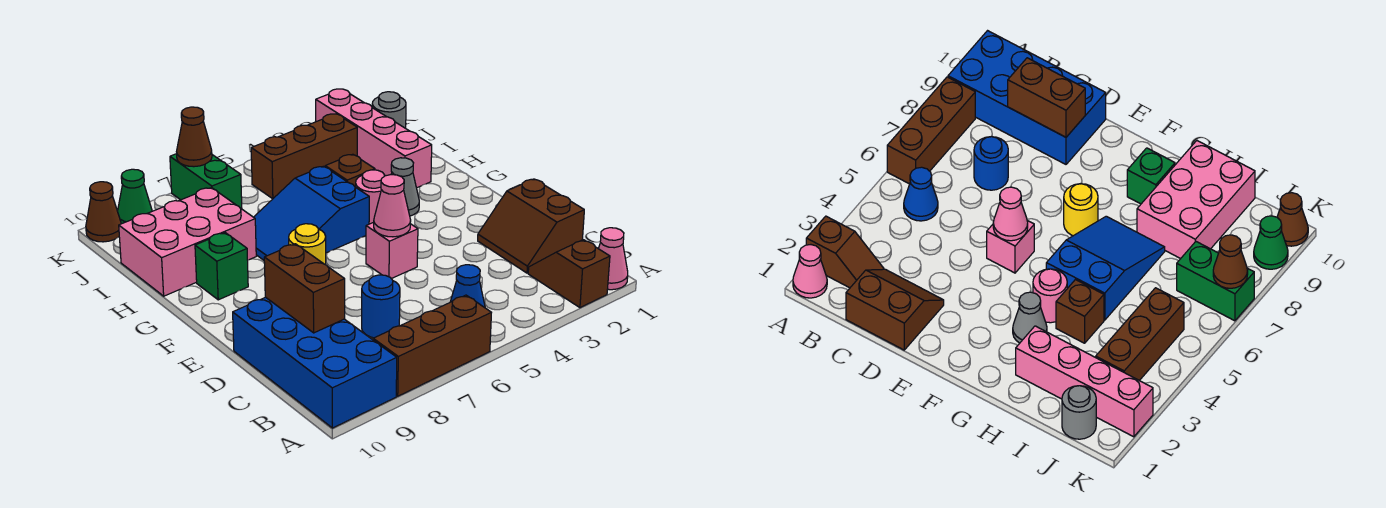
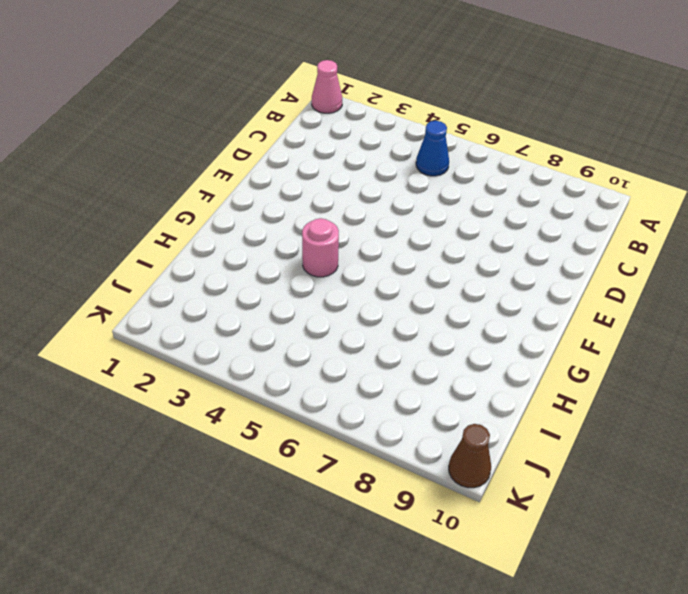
none -> brown 1x2 slope [528,240,610,308]
none -> brown 1x3 brick [373,295,491,396]
none -> blue 2x4 brick [233,297,397,428]

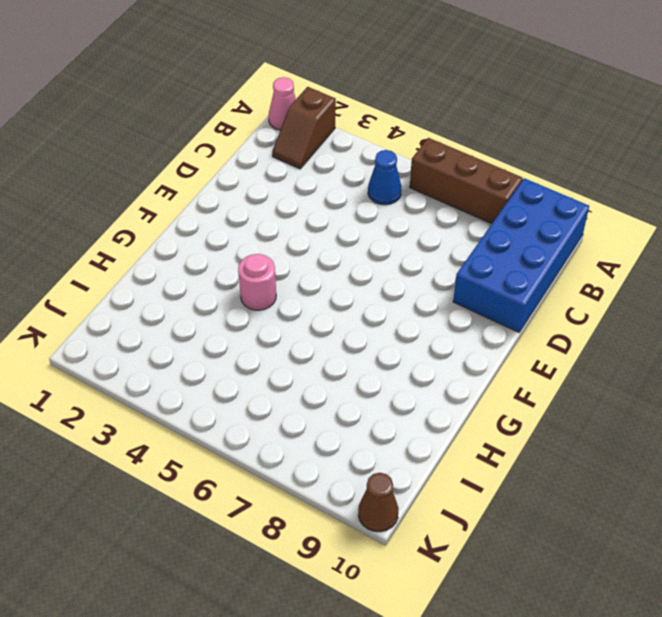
none -> brown 2x2 slope [478,179,584,273]
none -> blue 1x1 round brick [362,275,400,338]
none -> pink 1x1 brick [366,222,418,279]

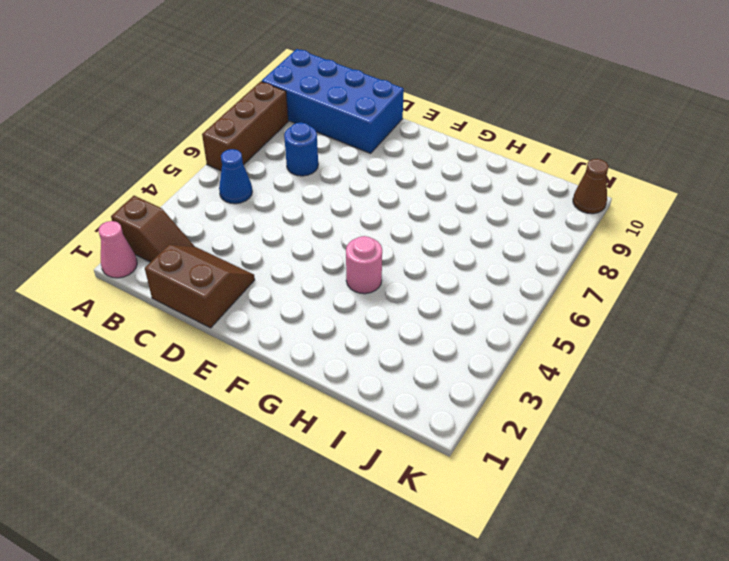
none -> pink 1x1 brick [366,222,418,279]
none -> yellow 1x1 round brick [289,224,326,265]
none -> grey 1x1 cone [391,158,419,216]

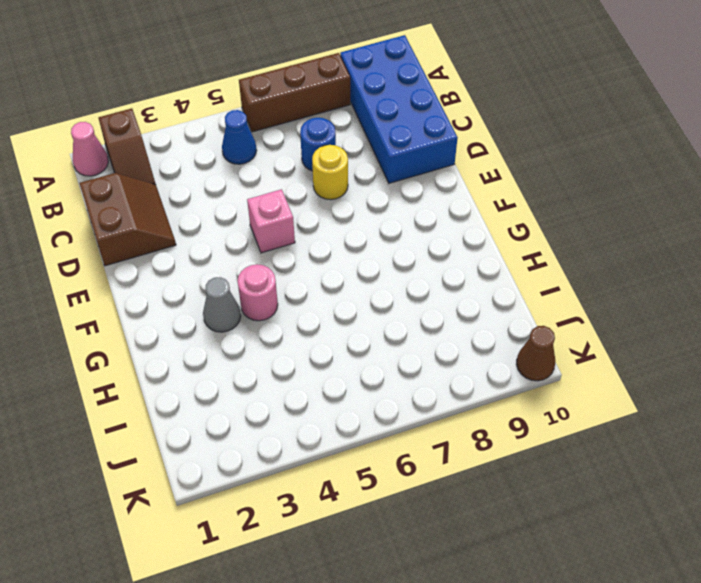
yellow 1x1 round brick [312,145,348,200] -> yellow 1x1 round brick moved to [289,224,326,265]
none -> blue 2x3 slope [254,166,369,260]
none -> green 1x1 brick [195,233,248,300]
none -> pink 1x4 brick [316,89,432,188]

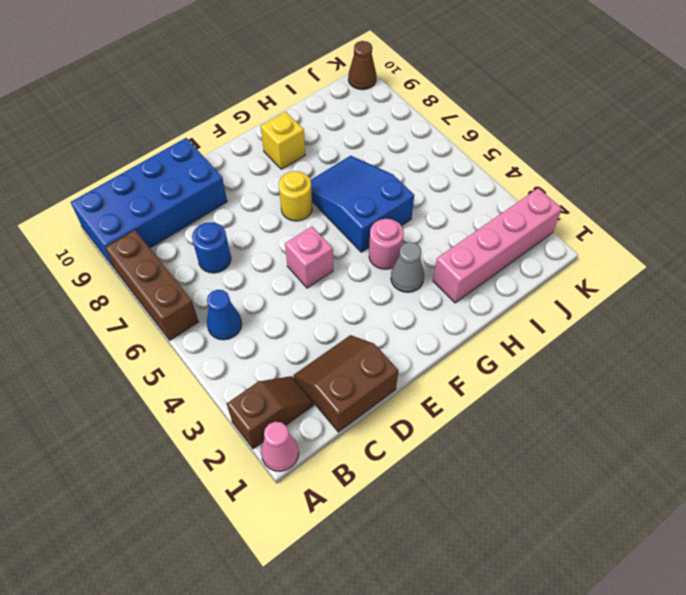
yellow 1x1 brick [261,112,305,169] -> green 1x1 brick [195,233,248,300]
none -> brown 1x1 brick [325,154,375,187]
none -> pink 2x3 brick [119,188,256,296]
none -> grey 1x1 round brick [372,92,406,128]

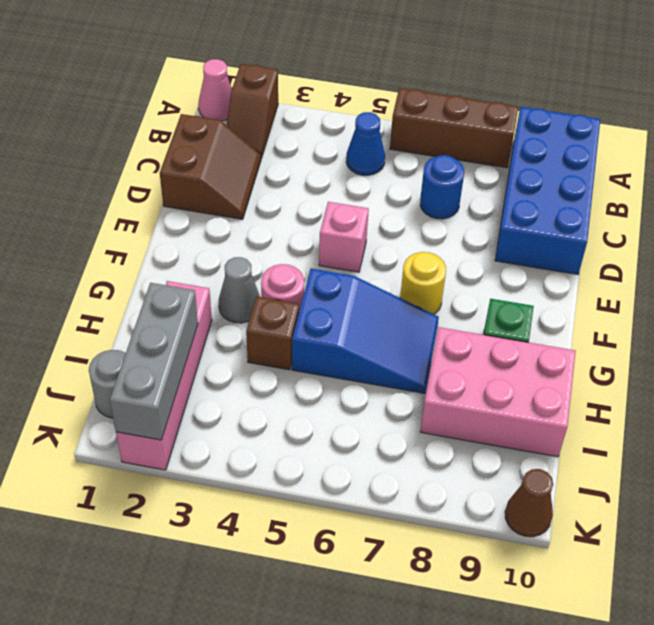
grey 1x3 brick [110,283,198,440] -> none
none -> brown 1x3 brick [251,114,357,199]
none -> green 1x2 brick [170,154,242,209]
none -> green 1x1 cone [118,169,152,224]

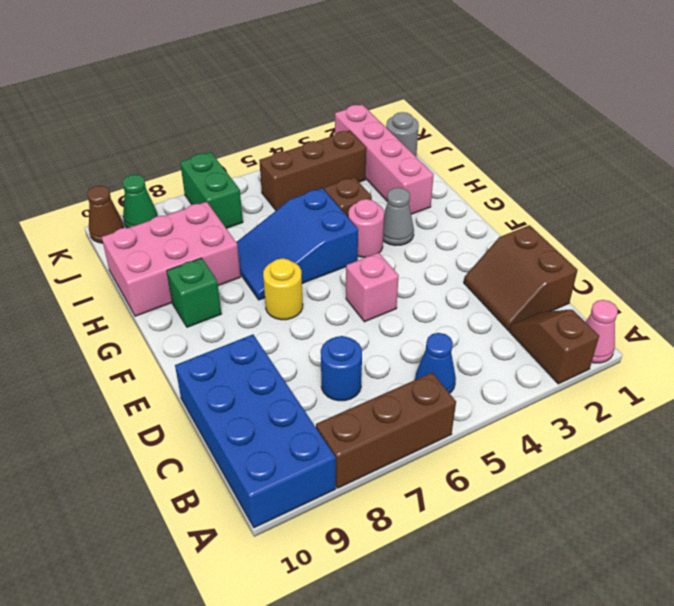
none -> brown 1x2 brick [264,244,345,333]
none -> pink 1x1 cone [374,175,411,237]
none -> brown 1x1 cone [176,107,212,167]

